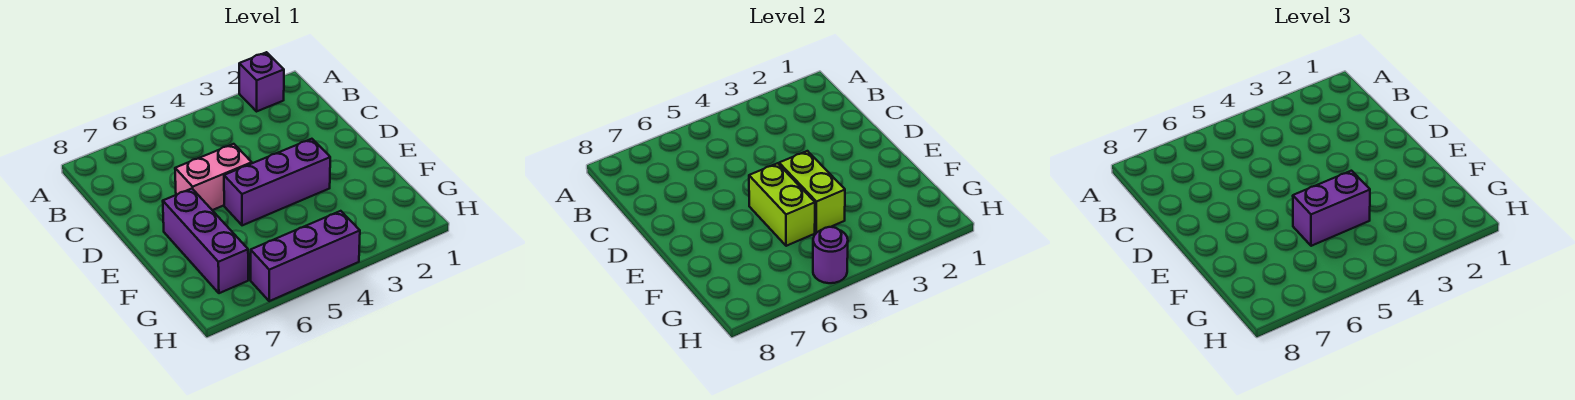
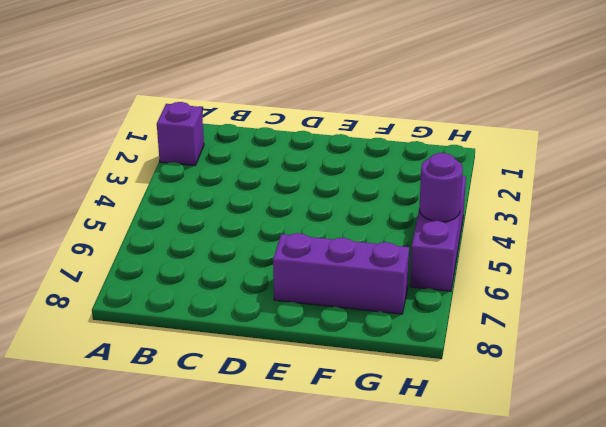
none -> pink 1x2 brick [175,144,252,210]
none -> purple 1x3 brick [224,139,330,225]

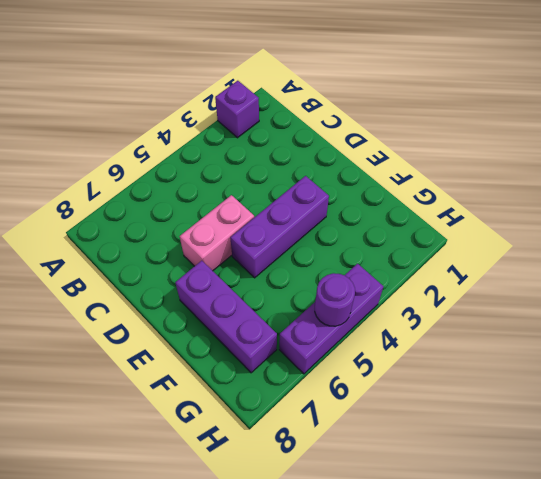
none -> lime 1x2 brick [779,151,845,233]
none -> lime 1x2 brick [749,163,815,246]

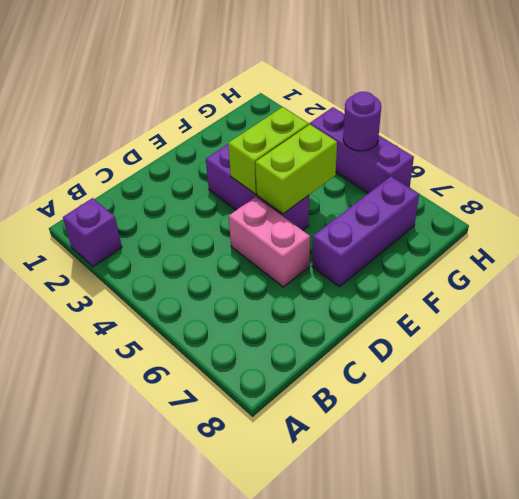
none -> purple 1x2 brick [1293,171,1370,246]

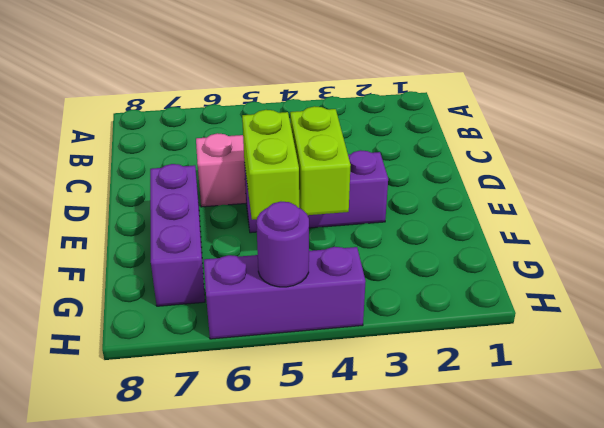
none -> purple 1x1 brick [239,52,284,111]
none -> purple 1x2 brick [1293,171,1370,246]

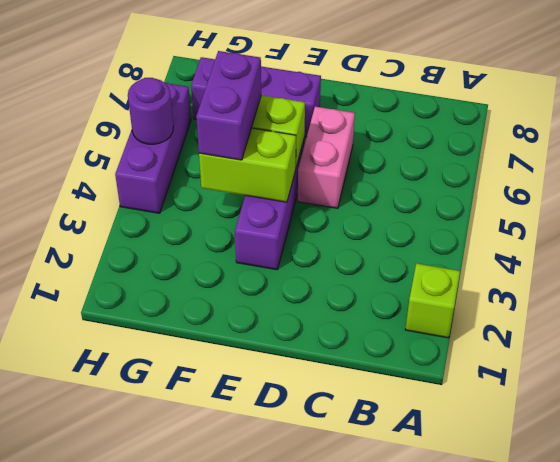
lime 1x1 brick [405,263,460,338] -> purple 1x1 brick [239,52,284,111]

